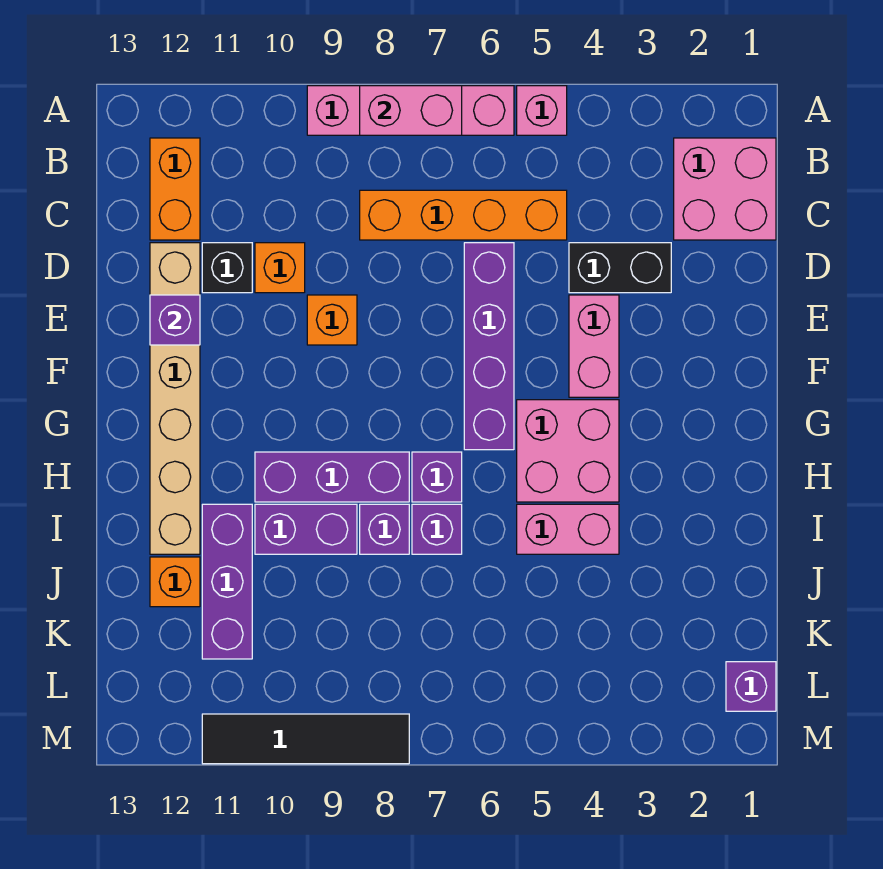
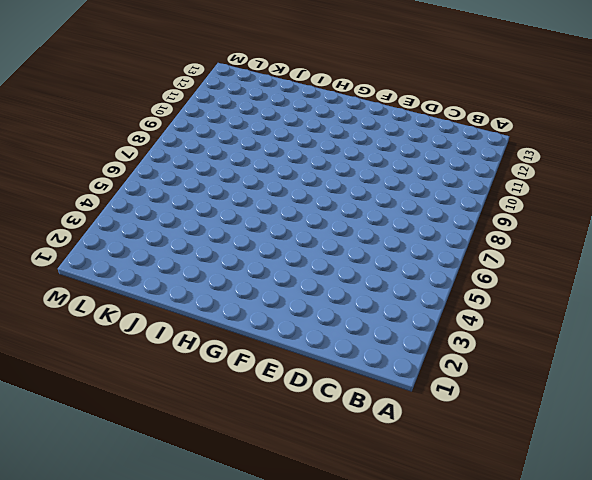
none -> pink 1x1 brick [517,86,567,135]
none -> pink 1x4 brick [307,86,514,135]
none -> pink 2x2 brick [674,138,776,240]

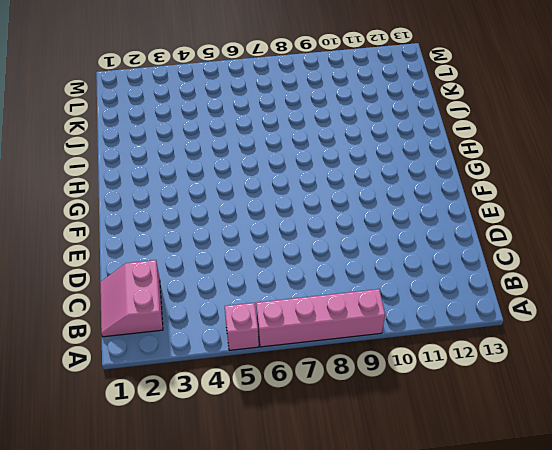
pink 2x2 slope [100,260,163,337] -> pink 2x2 brick [674,138,776,240]
none -> orange 1x2 brick [150,138,200,240]
none -> orange 1x4 brick [360,190,567,240]
none -> black 1x2 brick [569,243,671,293]

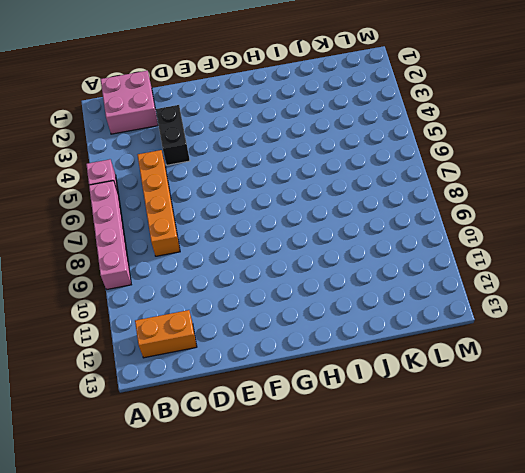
none -> purple 1x4 brick [464,243,514,450]
none -> orange 1x1 brick [255,243,305,293]
none -> black 1x1 brick [202,243,252,293]

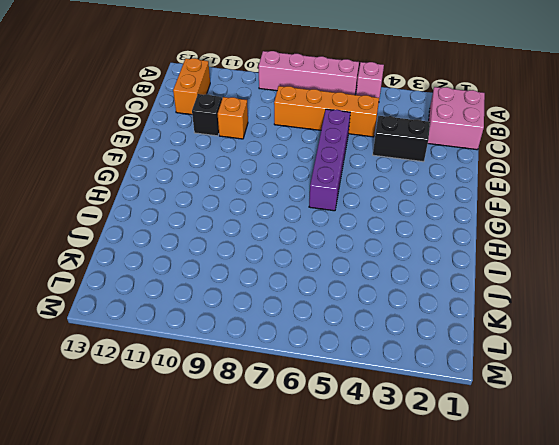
none -> tan 1x6 brick [150,243,200,554]
none -> pink 1x2 brick [569,295,619,397]
none -> orange 1x1 brick [307,295,357,345]

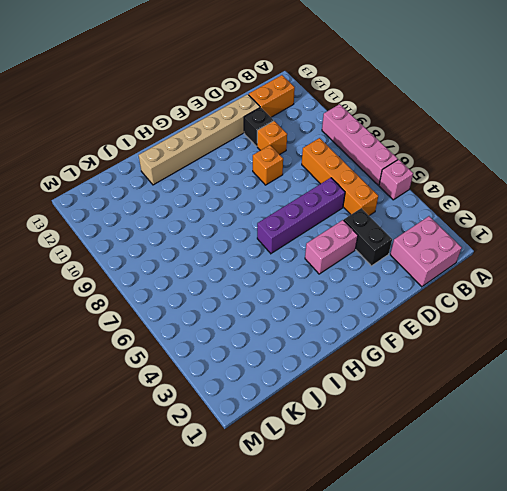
none -> pink 2x2 brick [517,400,619,502]
none -> purple 1x1 brick [412,452,462,502]
none -> purple 1x3 brick [255,452,409,502]

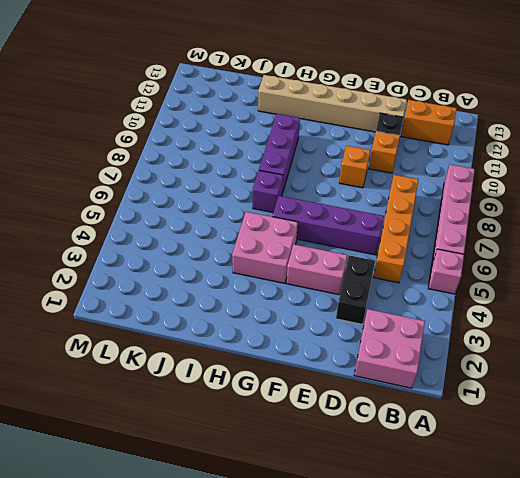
none -> pink 1x2 brick [517,504,619,554]
none -> purple 1x1 brick [412,504,462,554]
none -> purple 1x1 brick [360,504,409,554]

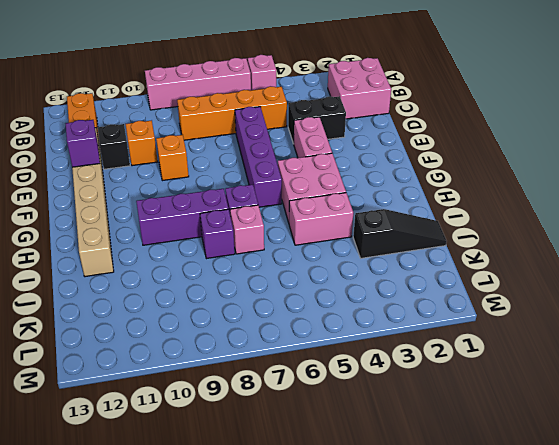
pink 1x1 brick [230,205,264,254] -> purple 1x1 brick [412,504,462,554]
black 1x3 slope [353,209,447,258] -> none
none -> purple 1x2 brick [255,504,357,554]
none -> purple 1x3 brick [202,504,252,659]
none -> orange 1x1 brick [150,557,200,607]

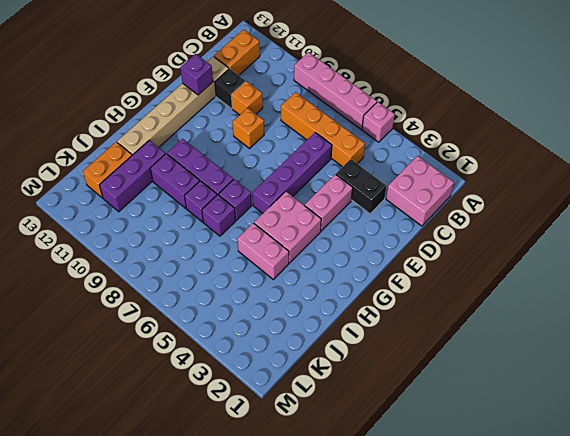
orange 1x2 brick [83,142,132,198] -> orange 1x1 brick [150,557,200,607]
none -> purple 1x1 brick [726,662,776,711]
none -> black 1x4 tile [202,714,409,764]
none -> pink 1x2 brick [360,86,462,135]

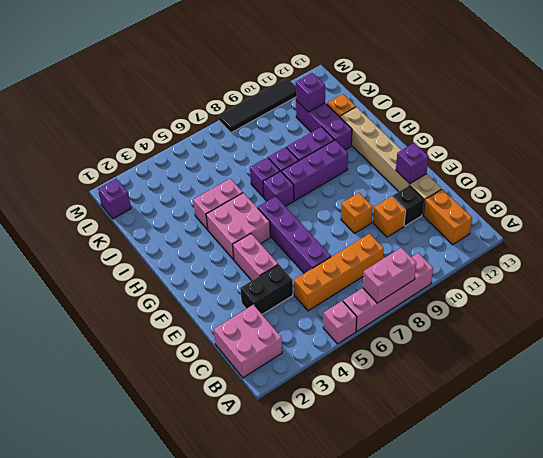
purple 1x1 brick [296,73,325,112] -> none

